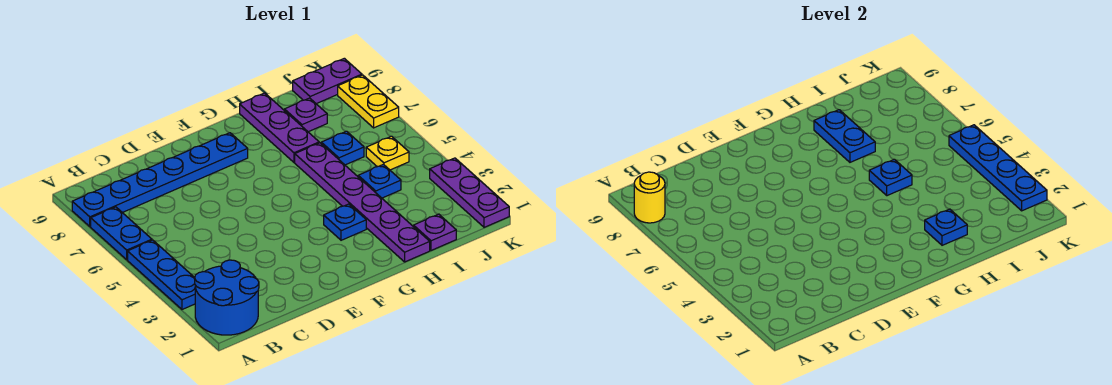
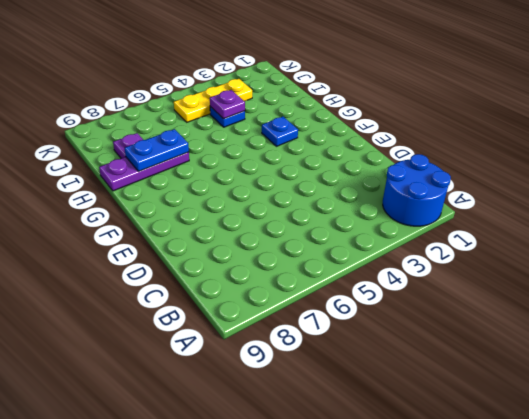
purple 1x1 plate [210,90,245,119] -> purple 1x1 plate moved to [413,214,456,250]
yellow 1x3 plate [174,79,252,122] -> yellow 1x1 plate [366,136,409,170]
none -> blue 1x3 plate [128,240,195,309]
none -> blue 1x2 plate [91,207,152,260]
none -> blue 1x6 plate [72,133,248,226]

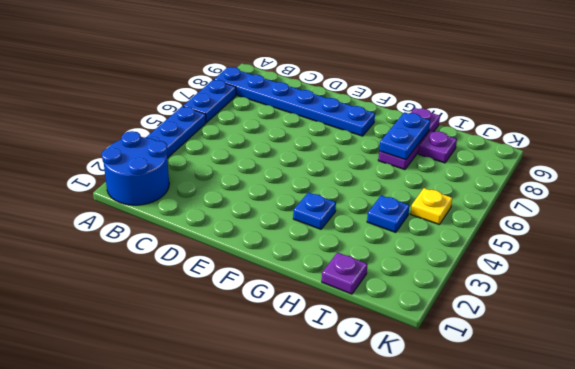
none -> purple 1x6 plate [295,143,430,262]
none -> blue 1x1 plate [321,131,364,165]
none -> purple 1x2 plate [293,58,362,104]

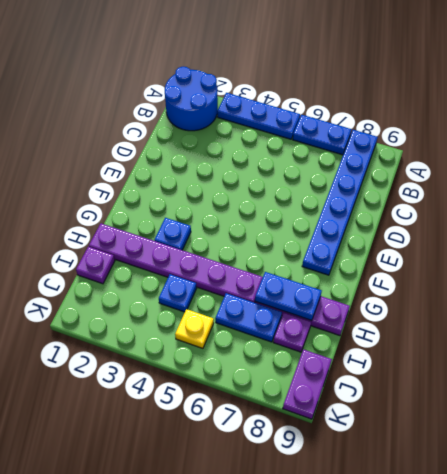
blue 1x2 plate [215,293,282,342] -> blue 1x1 plate [321,131,364,165]
none -> purple 1x3 plate [430,158,509,227]
none -> yellow 1x2 plate [338,75,399,128]
none -> yellow 1x1 round brick [634,172,665,223]

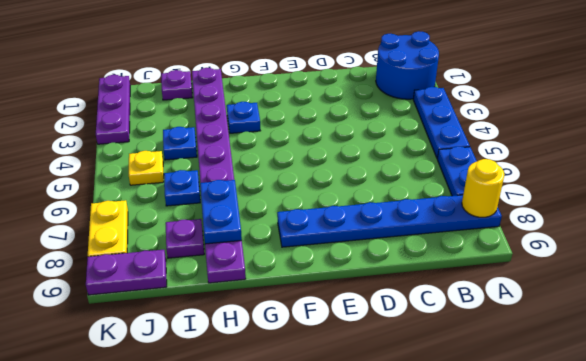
none -> blue 1x1 plate [925,209,967,245]
none -> blue 1x1 plate [869,159,912,196]
none -> blue 1x4 plate [949,125,1047,211]

